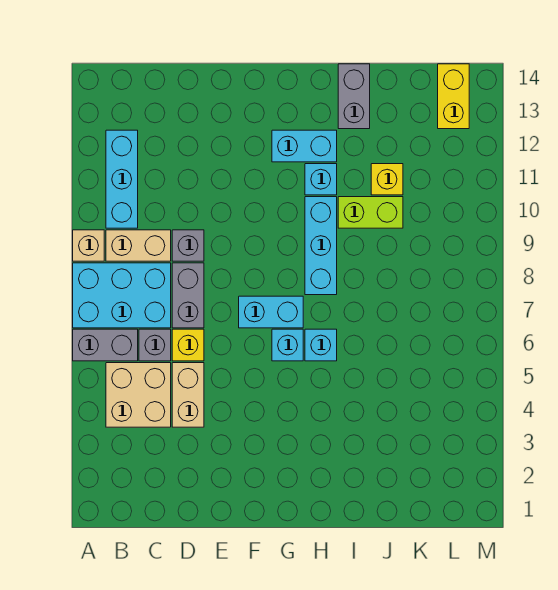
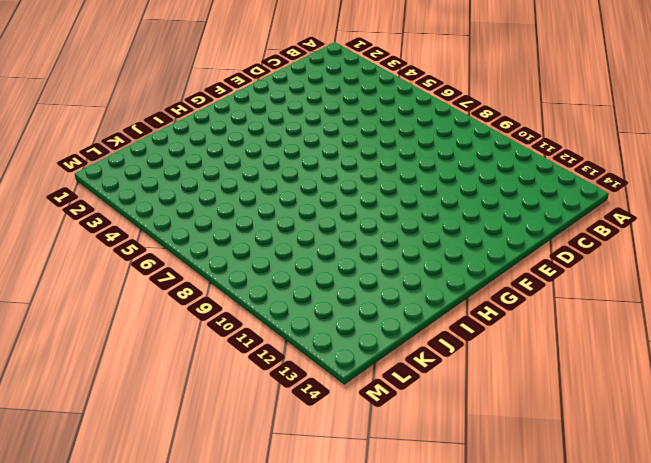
none -> grey 1x2 brick [73,329,138,361]
none -> cyan 2x3 brick [73,263,171,328]
none -> tan 1x1 brick [73,230,104,261]

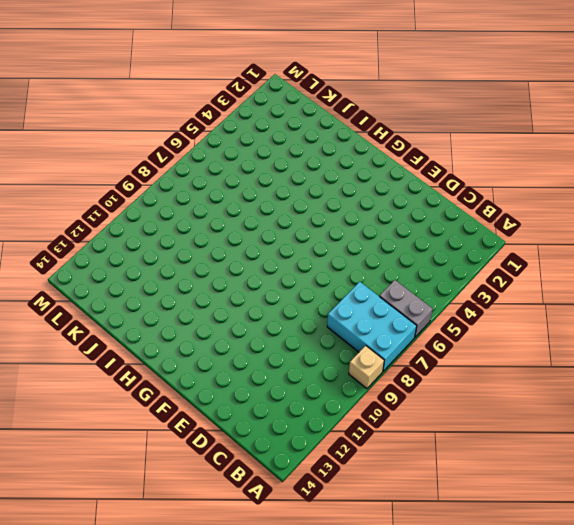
none -> tan 2x2 brick [106,363,171,427]
none -> tan 1x2 brick [106,230,171,261]
none -> cyan 1x3 brick [106,130,138,228]

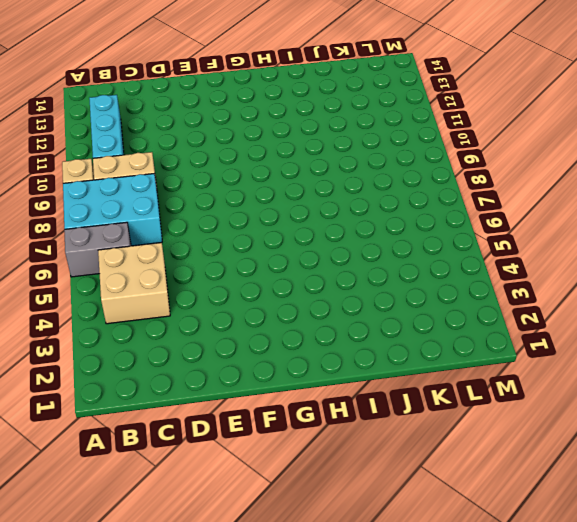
none -> grey 1x1 brick [139,329,171,361]
none -> tan 1x2 brick [172,363,204,427]
none -> yellow 1x1 brick [172,329,204,361]

